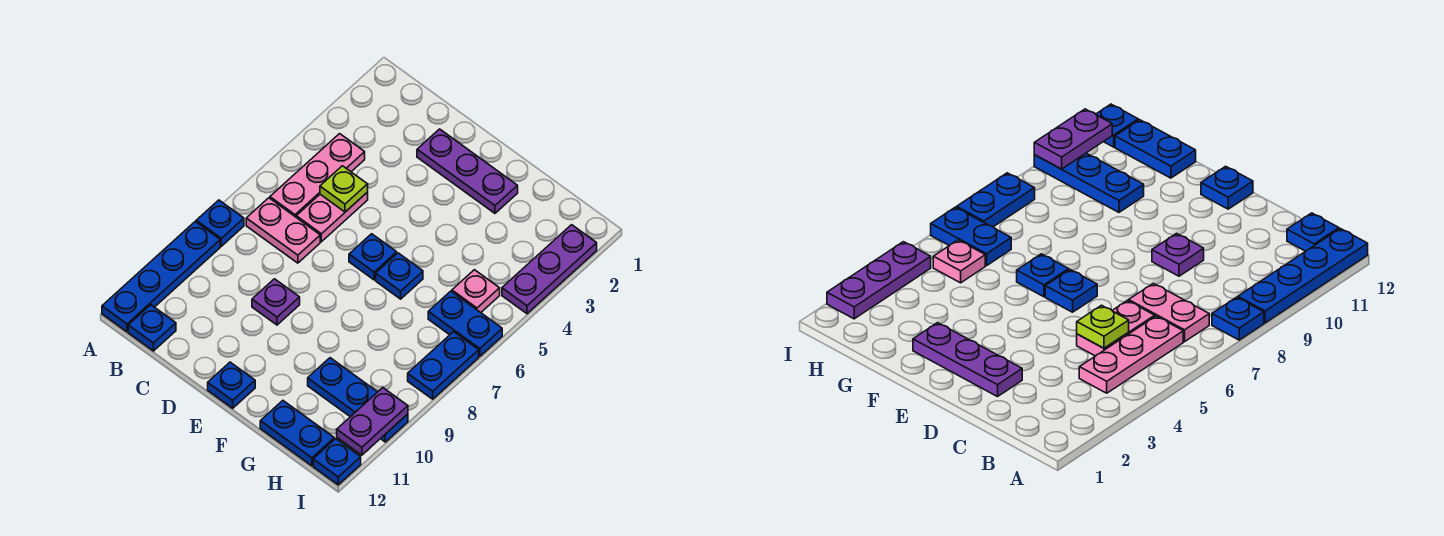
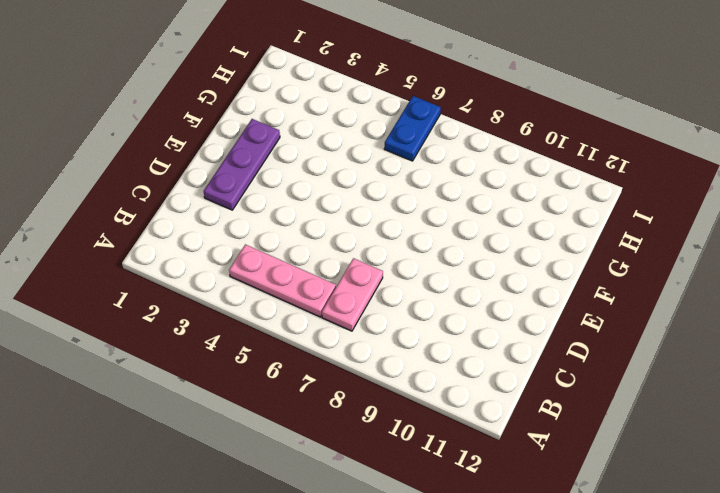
none -> blue 1x1 plate [196,200,244,246]
none -> blue 1x4 plate [102,221,220,332]
none -> blue 1x1 plate [128,305,176,351]

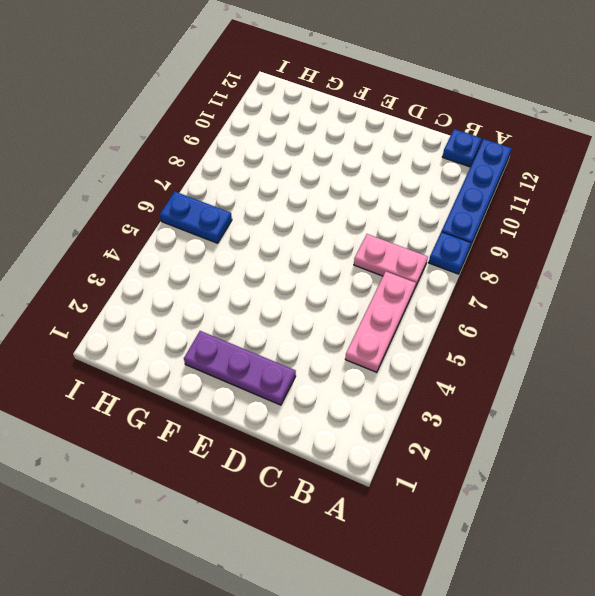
none -> pink 1x2 plate [296,192,368,242]
none -> purple 1x1 plate [252,279,300,325]
none -> blue 1x1 plate [349,234,397,280]

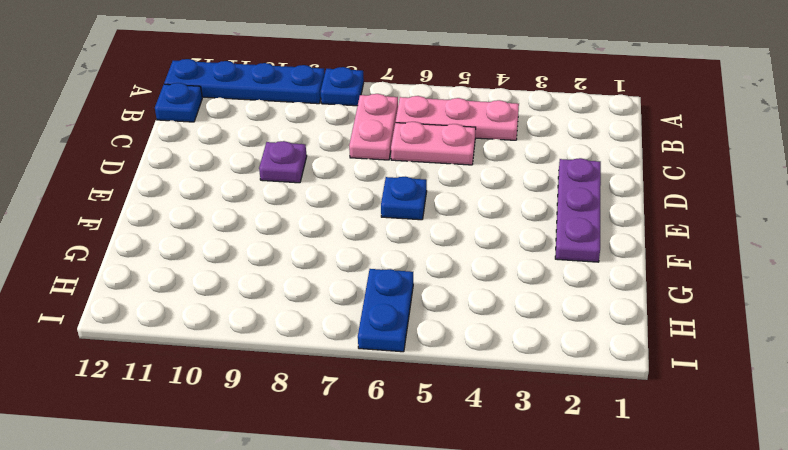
none -> blue 1x1 plate [208,362,255,408]
none -> blue 1x1 plate [376,253,423,299]
none -> blue 1x3 plate [308,358,408,442]

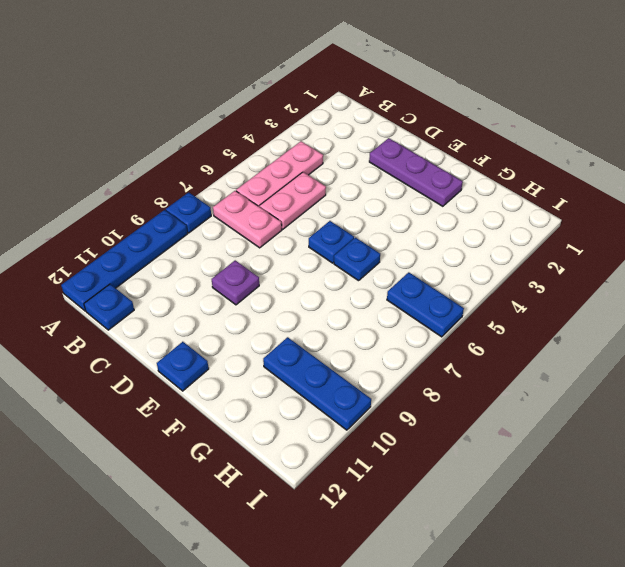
none -> blue 1x2 plate [260,401,334,466]
none -> pink 1x1 plate [452,270,500,312]
none -> purple 1x3 plate [502,225,597,314]

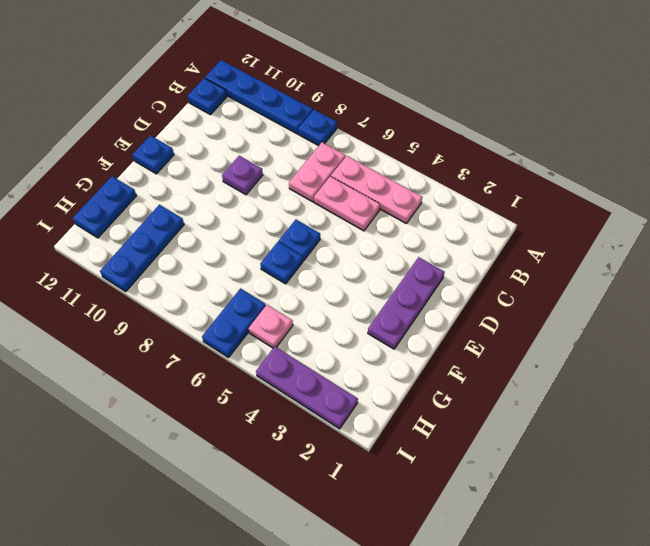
none -> blue 1x2 plate [408,332,479,399]
none -> blue 1x1 plate [313,439,361,485]
none -> lime 1x1 plate [320,166,368,212]

